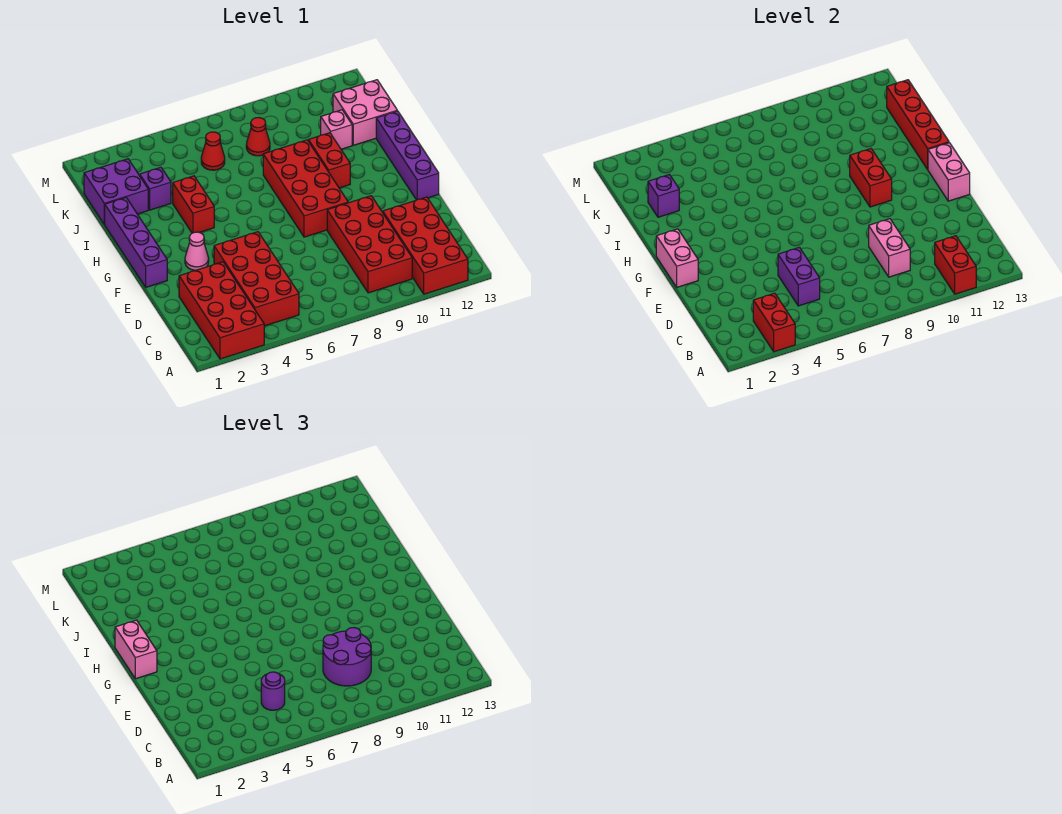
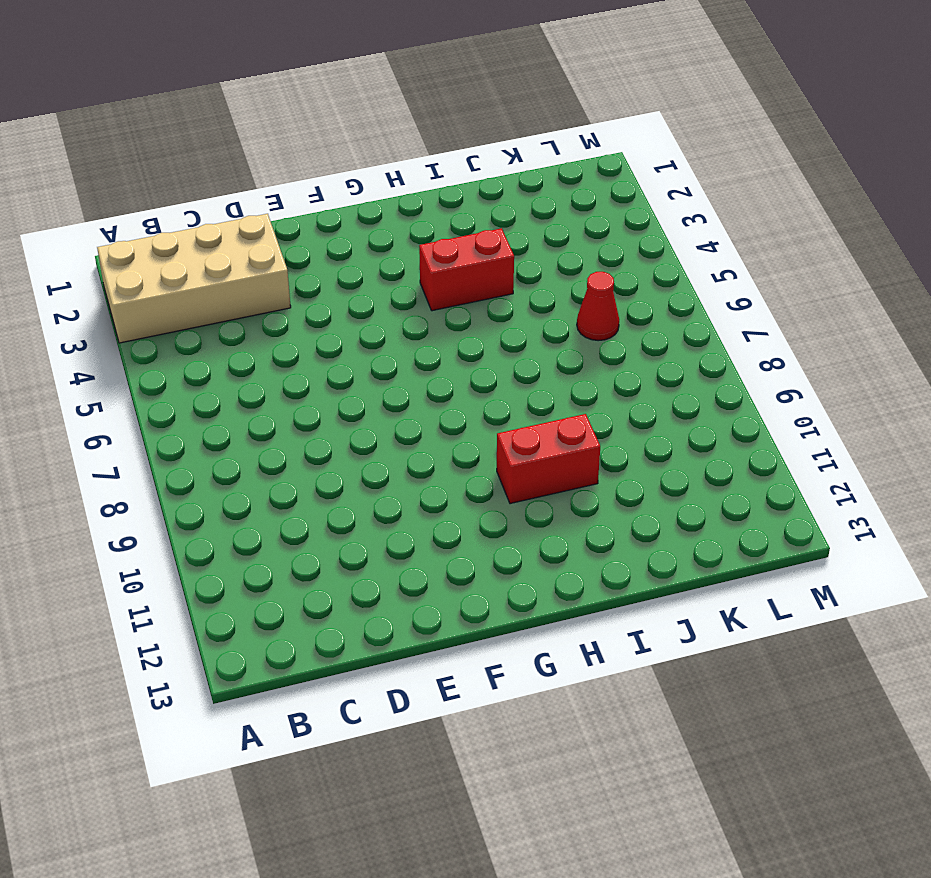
tan 2x4 brick [97,214,291,343] -> red 2x4 brick [179,262,264,359]
none -> red 2x4 brick [383,197,468,294]
none -> red 2x4 brick [214,232,299,326]
none -> red 2x4 brick [327,196,412,293]

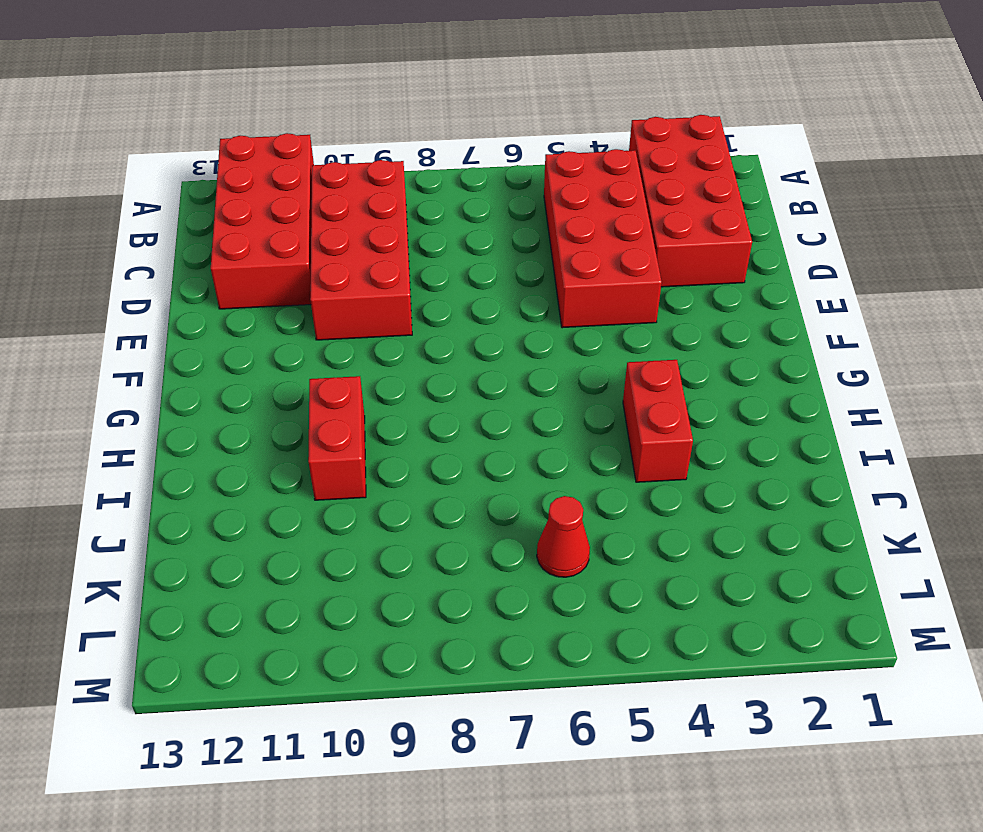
none -> purple 1x4 brick [104,198,167,287]
none -> pink 1x1 cone [185,232,209,270]
none -> red 2x4 brick [263,140,348,237]

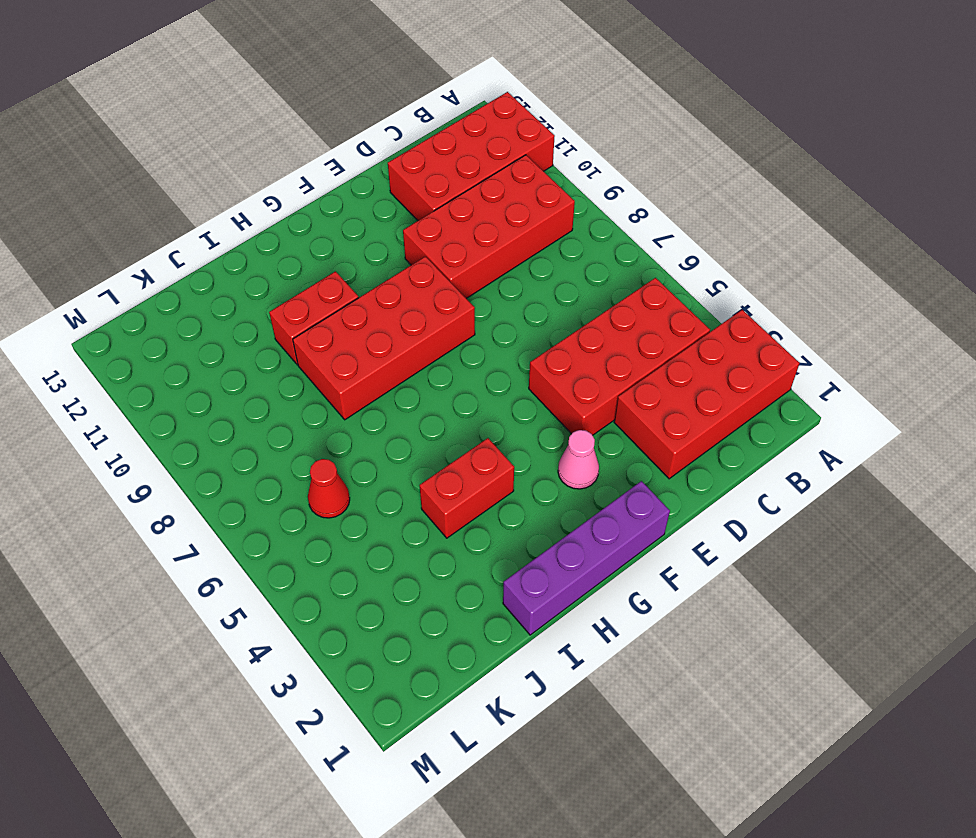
none -> purple 1x4 brick [376,111,439,200]
none -> purple 2x2 brick [84,159,148,224]
none -> purple 1x1 brick [140,167,171,210]

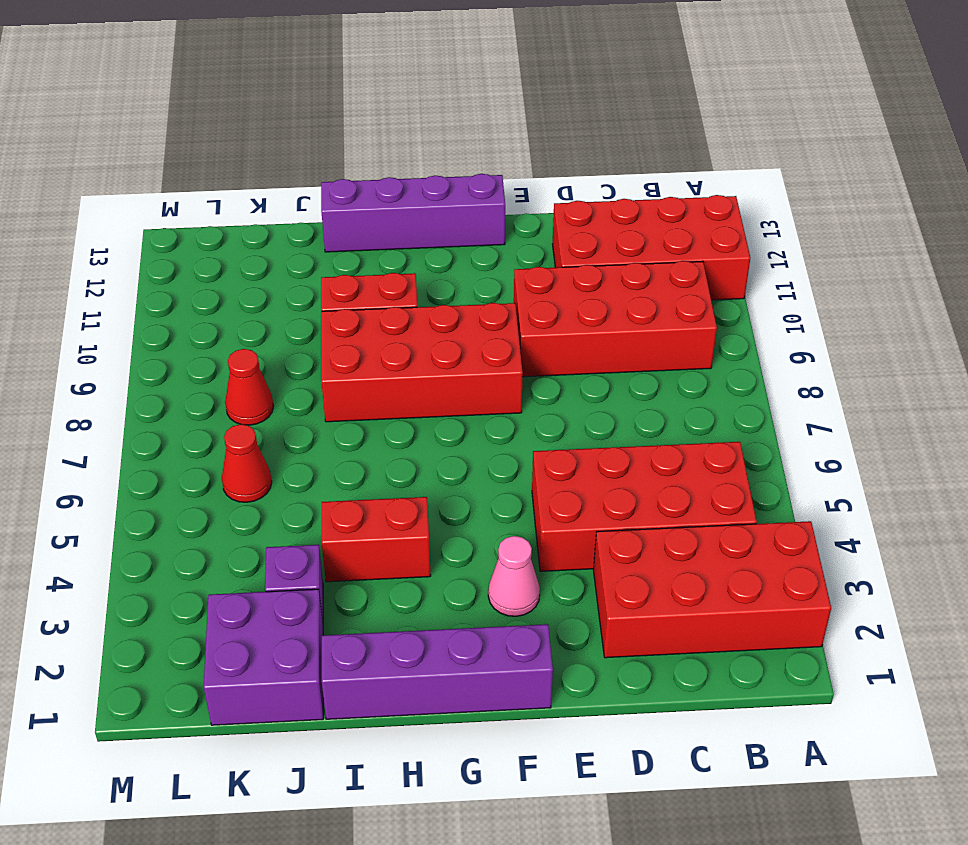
none -> pink 1x1 brick [321,110,352,149]
none -> pink 2x2 brick [333,80,397,145]
none -> red 1x2 brick [753,293,795,352]

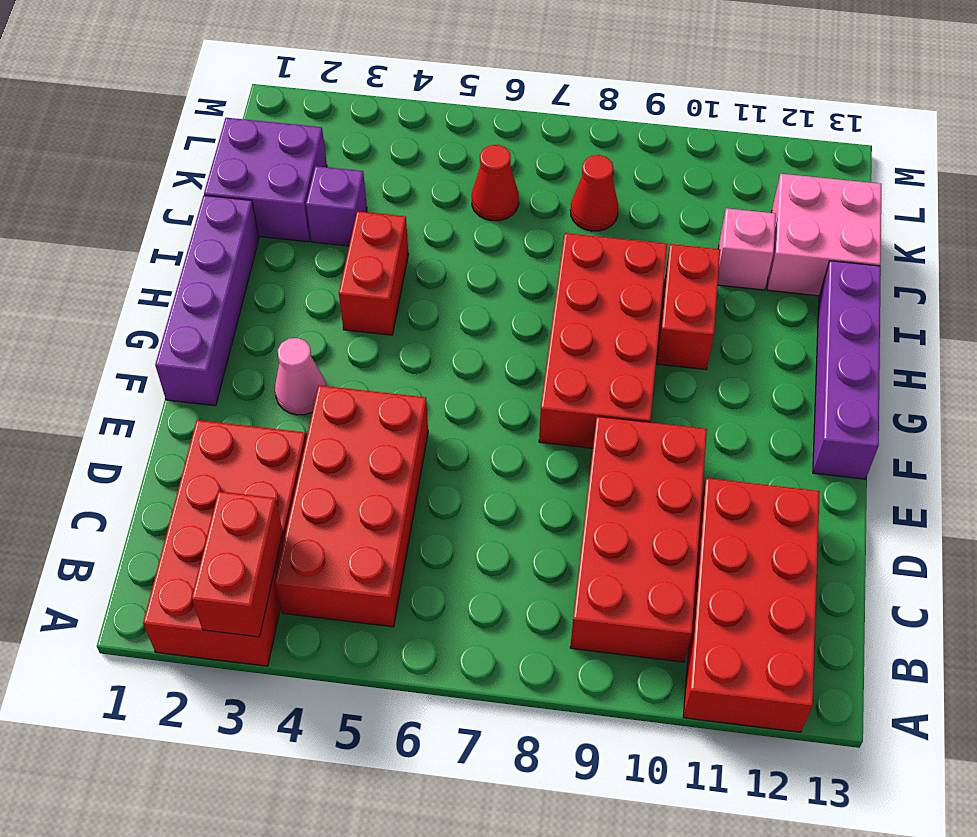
none -> red 1x2 brick [935,236,976,294]
none -> purple 1x2 brick [778,247,820,306]
none -> pink 1x2 brick [869,219,910,277]

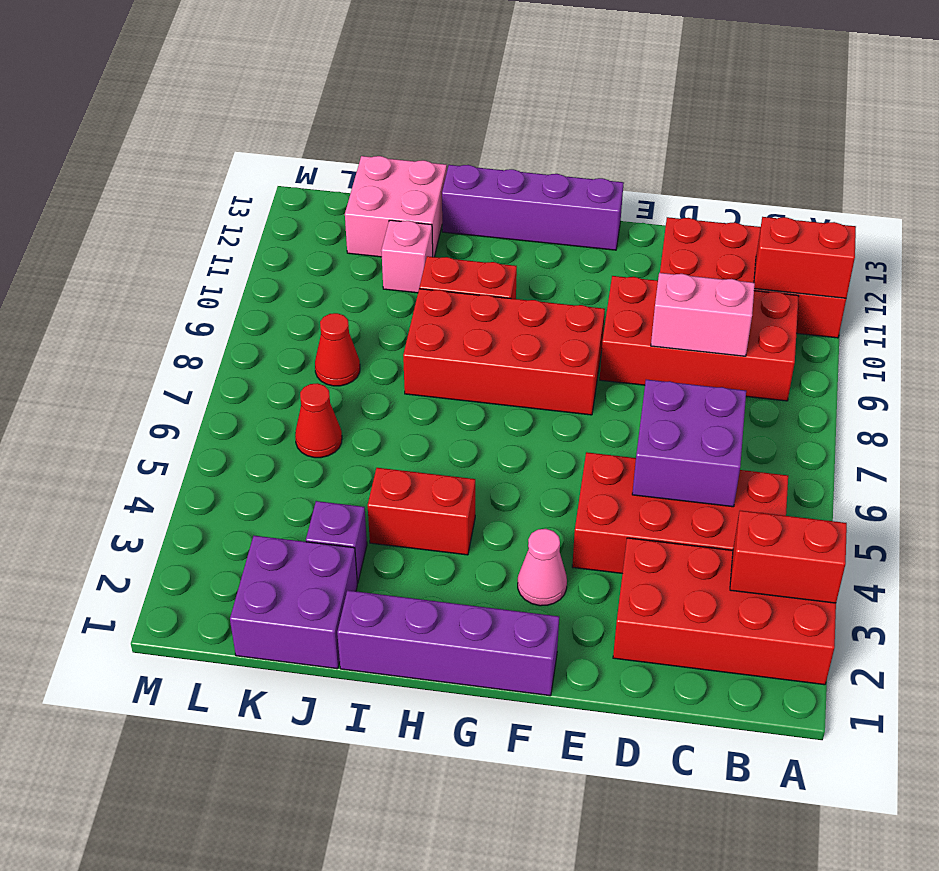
purple 2x2 brick [632,380,746,507] -> purple 1x2 brick [778,247,820,306]
none -> pink 1x2 brick [656,229,698,287]
none -> pink 1x2 brick [928,143,970,201]
none -> red 1x2 brick [850,149,892,207]

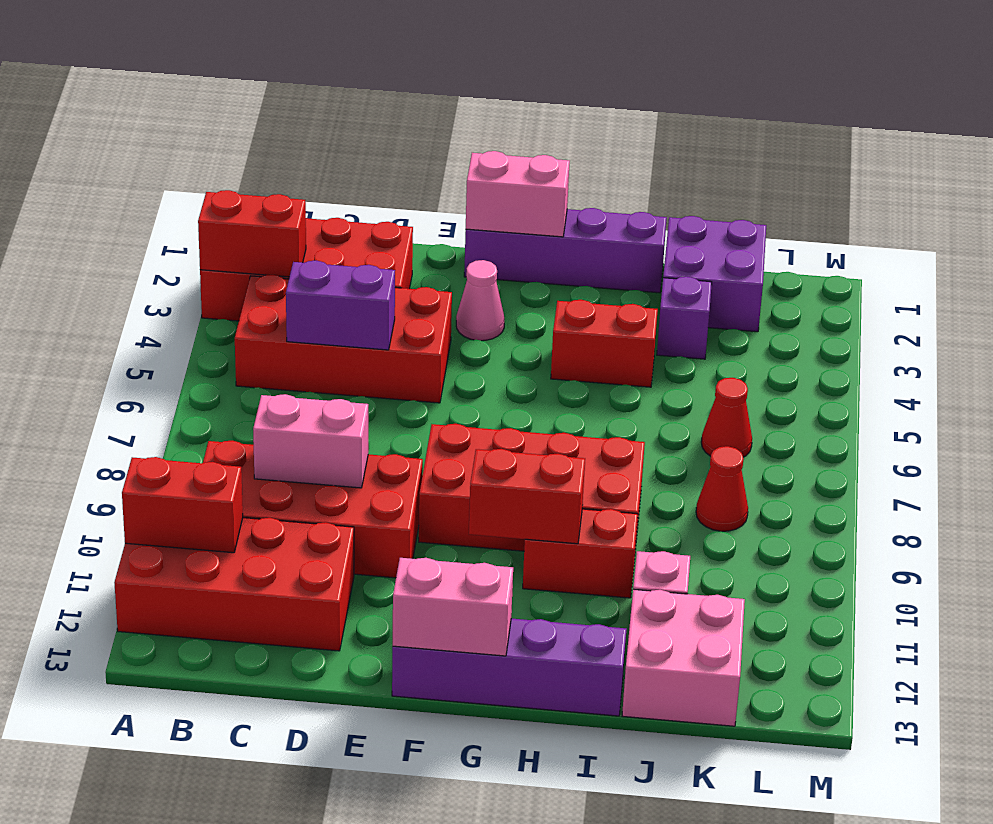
none -> red 1x4 brick [887,80,949,169]
none -> purple 1x1 brick [648,175,679,217]
none -> purple 1x1 round brick [261,672,285,710]

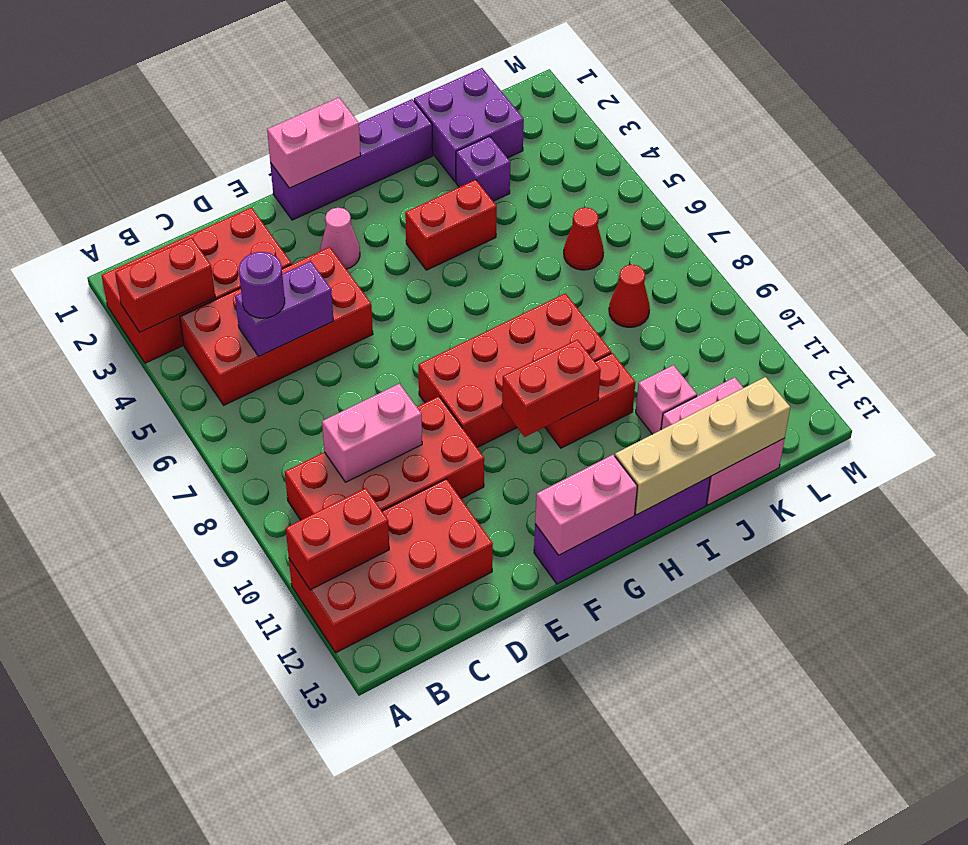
tan 1x4 brick [615,377,790,515] -> red 1x4 brick [887,80,949,169]
none -> purple 1x1 brick [648,175,679,217]
none -> purple 2x2 round brick [323,628,371,686]
none -> pink 1x2 brick [115,620,157,679]

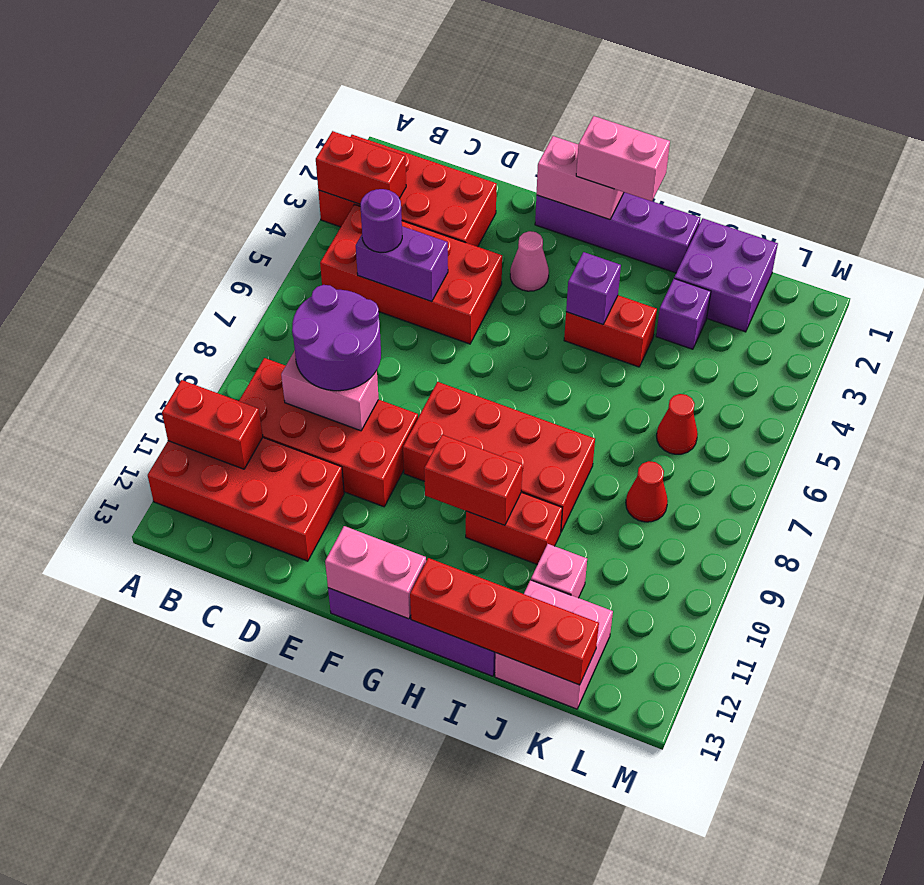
purple 1x1 brick [566,252,621,324] -> purple 1x1 brick moved to [648,175,679,217]

